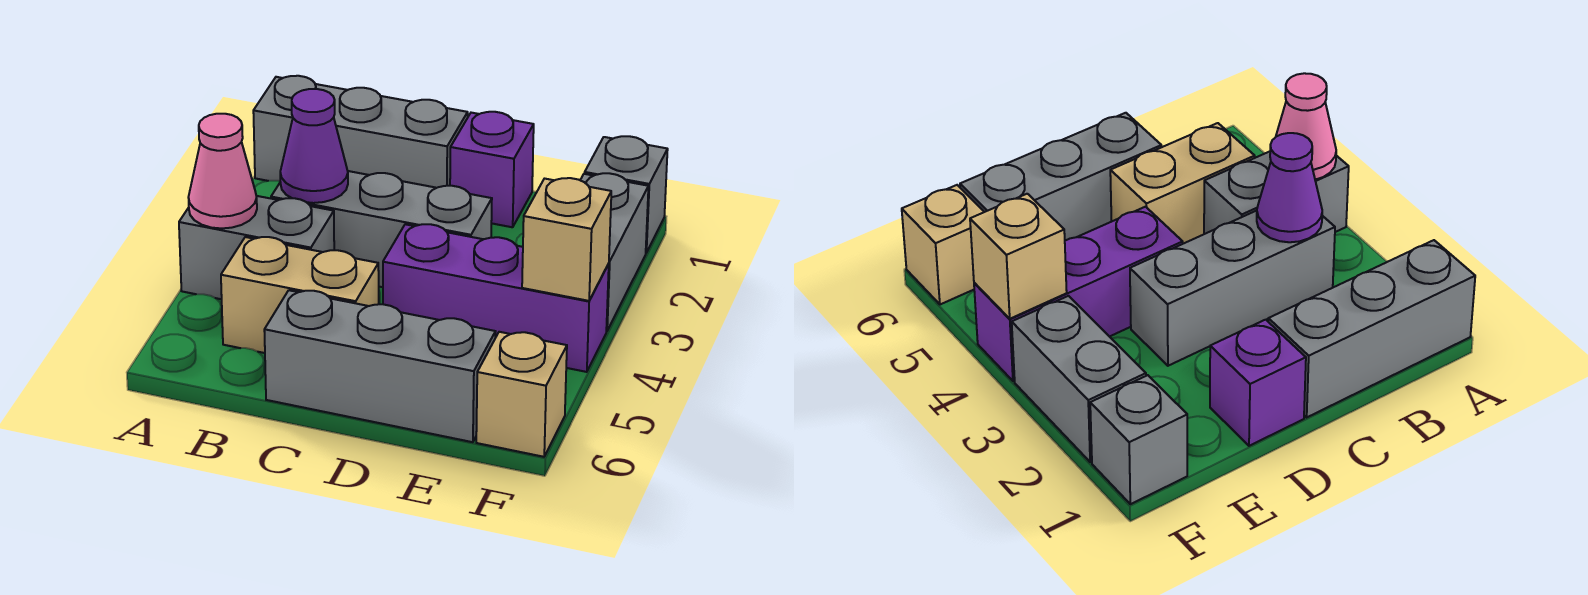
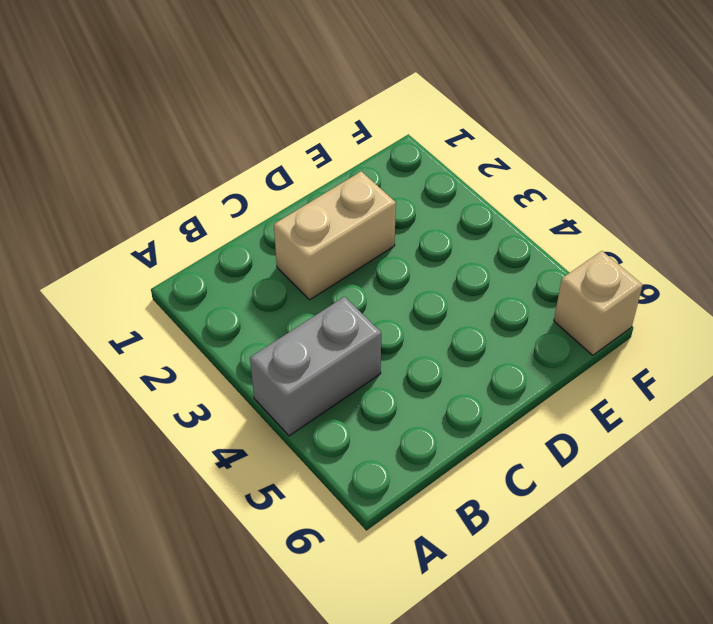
tan 1x2 brick [274,171,396,300] -> tan 1x2 brick moved to [221,237,379,353]
none -> grey 1x3 brick [253,76,468,188]
none -> grey 1x3 brick [271,171,492,287]
none -> grey 1x3 brick [264,290,496,442]

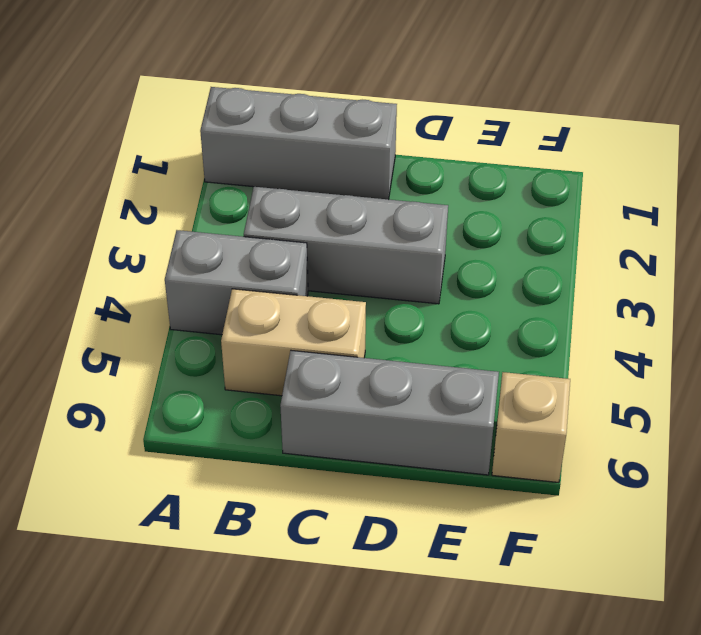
none -> purple 1x1 brick [450,112,534,227]
none -> purple 1x3 brick [383,224,609,372]
none -> grey 1x1 brick [585,136,668,253]

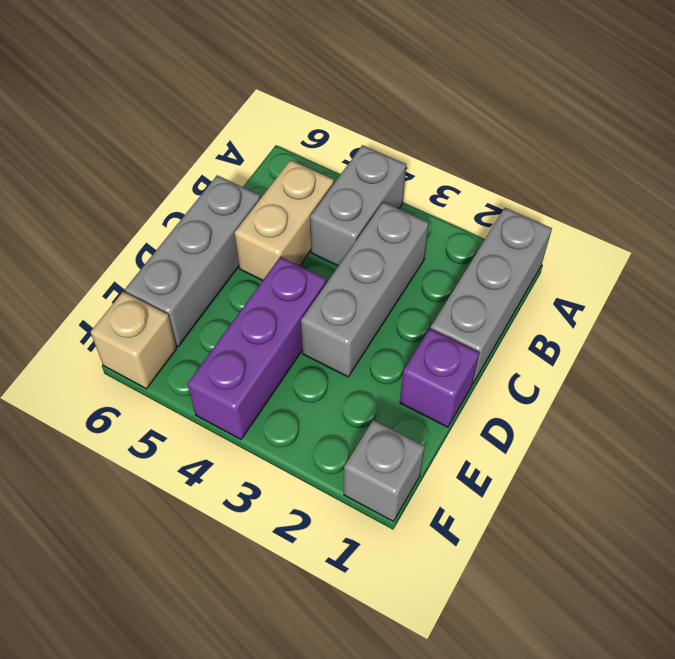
none -> grey 1x2 brick [580,173,648,331]
none -> pink 1x1 cone [188,114,257,228]
none -> purple 1x1 cone [280,89,348,203]

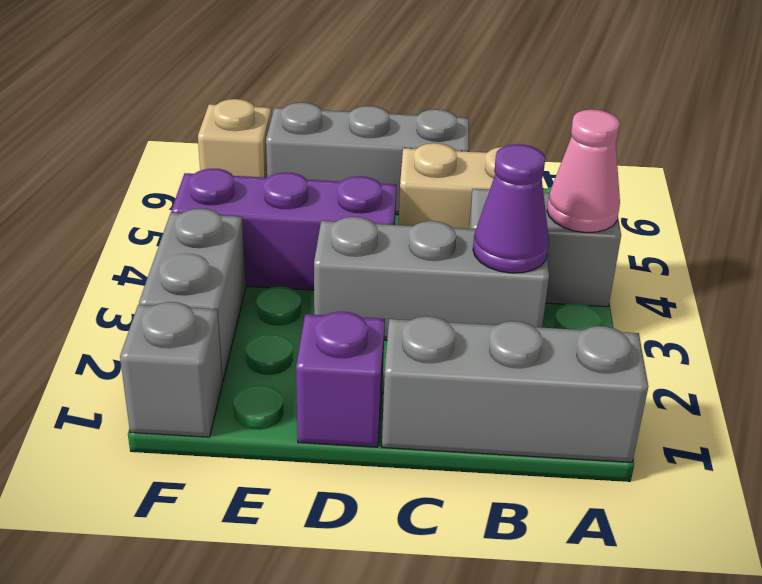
none -> tan 1x1 brick [522,178,611,301]

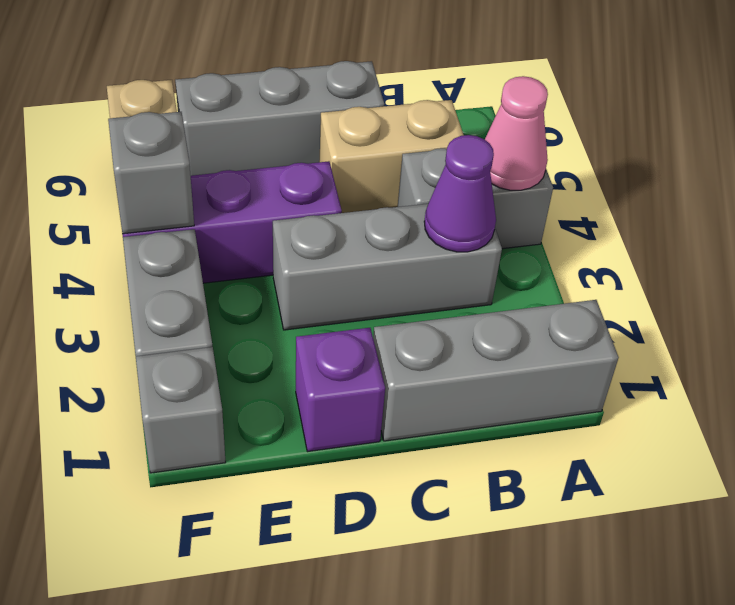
grey 1x1 brick [108,112,194,234] -> tan 1x1 brick [522,178,611,301]

